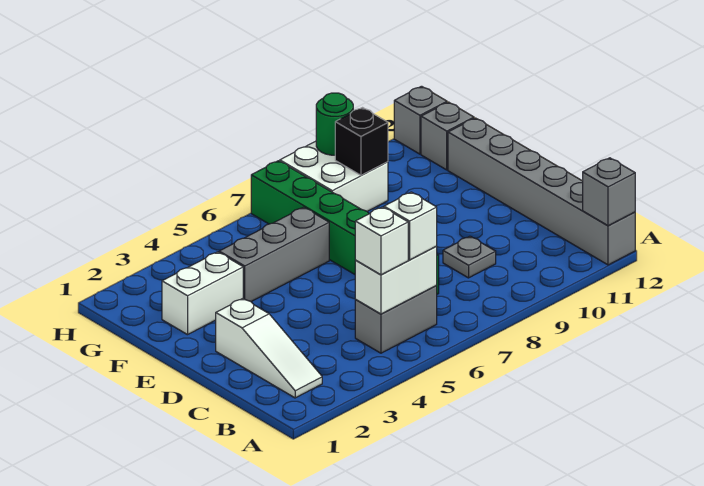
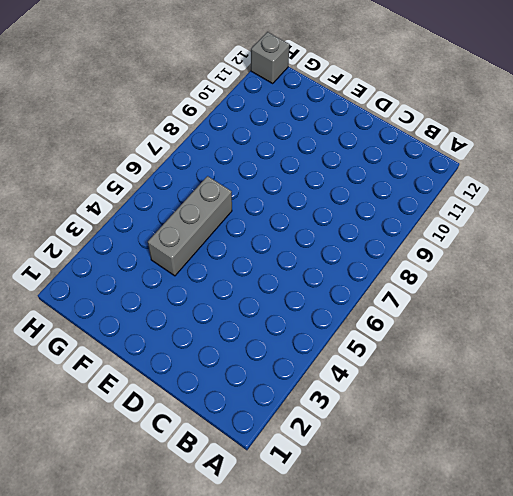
none -> grey 1x6 brick [448,118,635,265]
none -> white 1x3 slope [216,299,322,398]
none -> grey 1x2 brick [355,285,437,353]

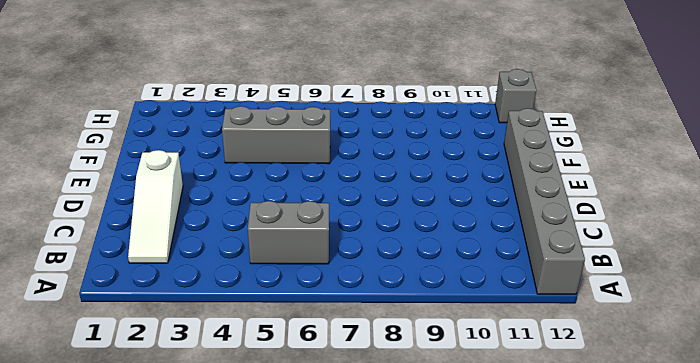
none -> green 1x6 brick [251,161,439,294]
none -> grey 1x1 plate [443,236,496,278]
none -> white 1x2 brick [162,252,243,335]

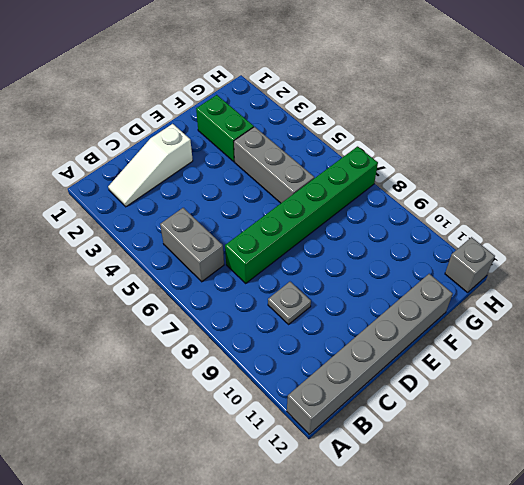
green 1x2 brick [196,95,254,162] -> white 1x2 brick [162,252,243,335]
none -> white 2x2 brick [280,141,388,211]
none -> grey 1x1 brick [421,102,474,170]
none -> grey 1x1 brick [583,158,635,226]

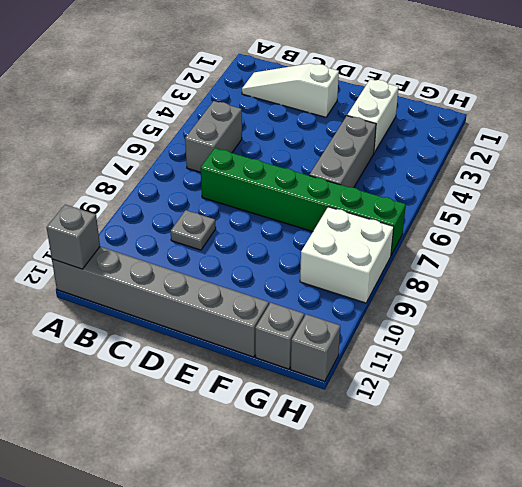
none -> white 1x2 brick [355,246,437,314]
none -> black 1x1 brick [335,108,388,175]
none -> green 1x1 round brick [316,93,353,155]

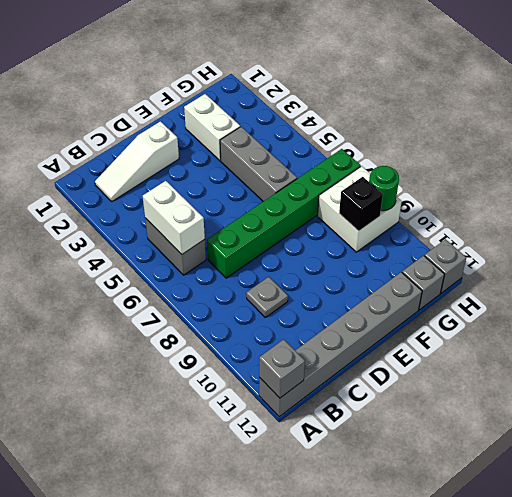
none -> white 1x1 brick [355,207,408,275]
none -> white 1x1 brick [384,192,437,260]

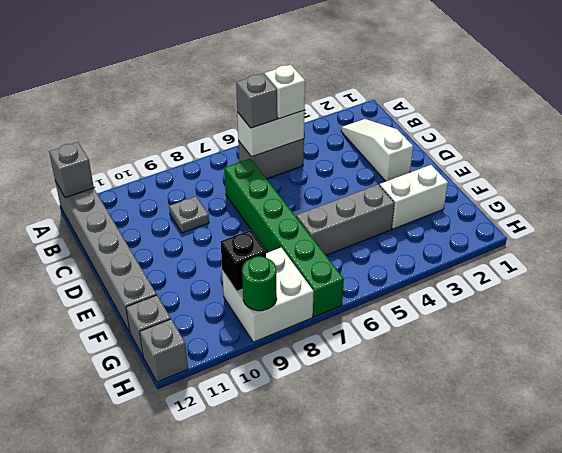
grey 1x1 brick [236,73,277,128] -> white 1x1 brick [384,192,437,260]

